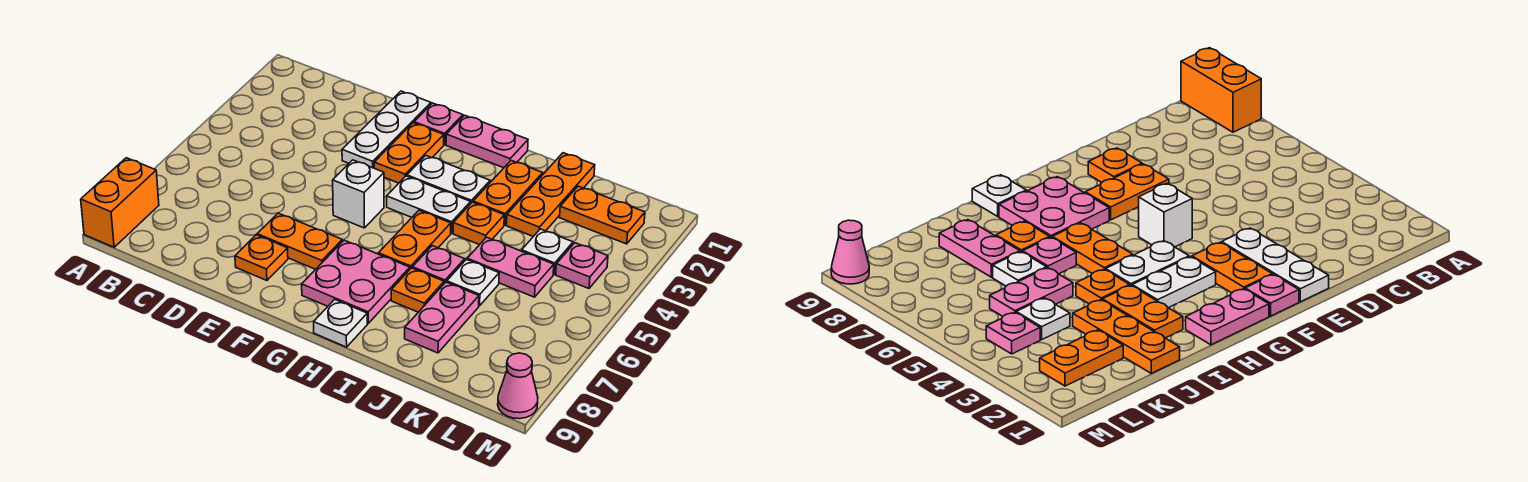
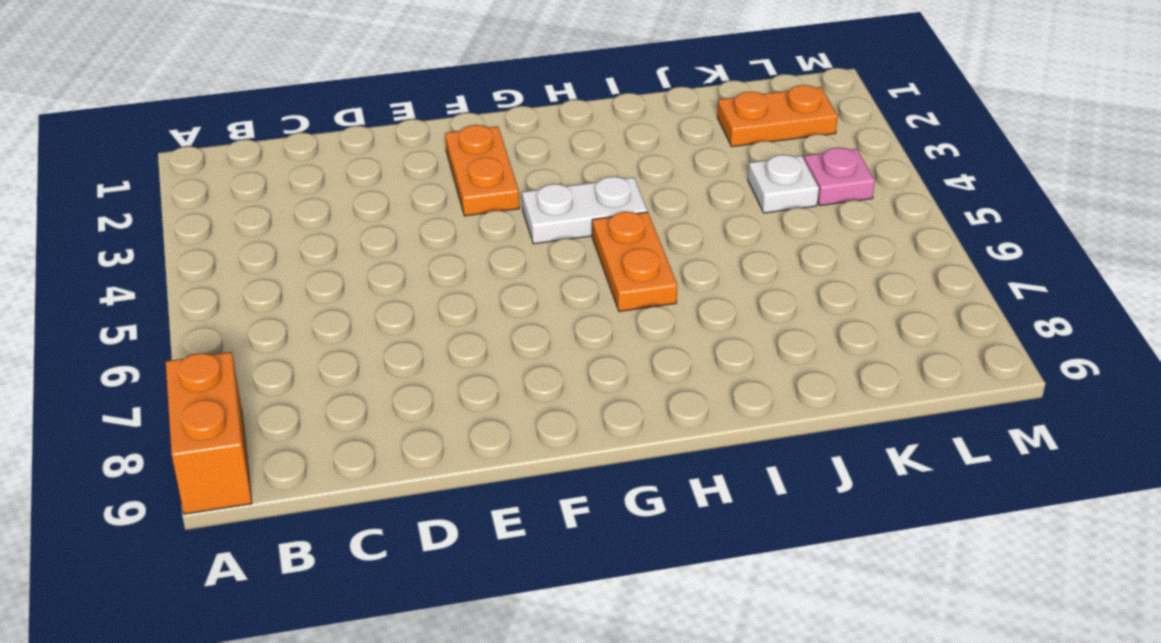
none -> white 1x3 plate [342,91,431,168]
none -> orange 1x2 plate [257,213,342,269]
none -> orange 1x1 plate [235,235,288,280]

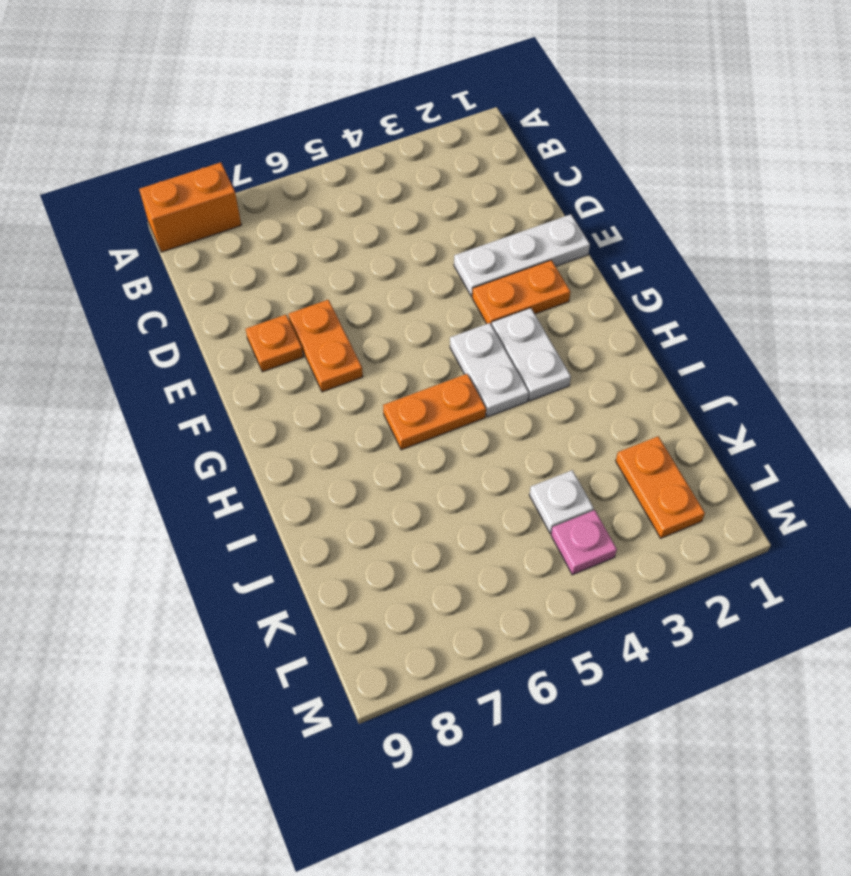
none -> pink 1x1 plate [414,103,463,145]
none -> white 1x1 brick [333,160,384,228]
none -> pink 1x2 plate [446,115,528,168]

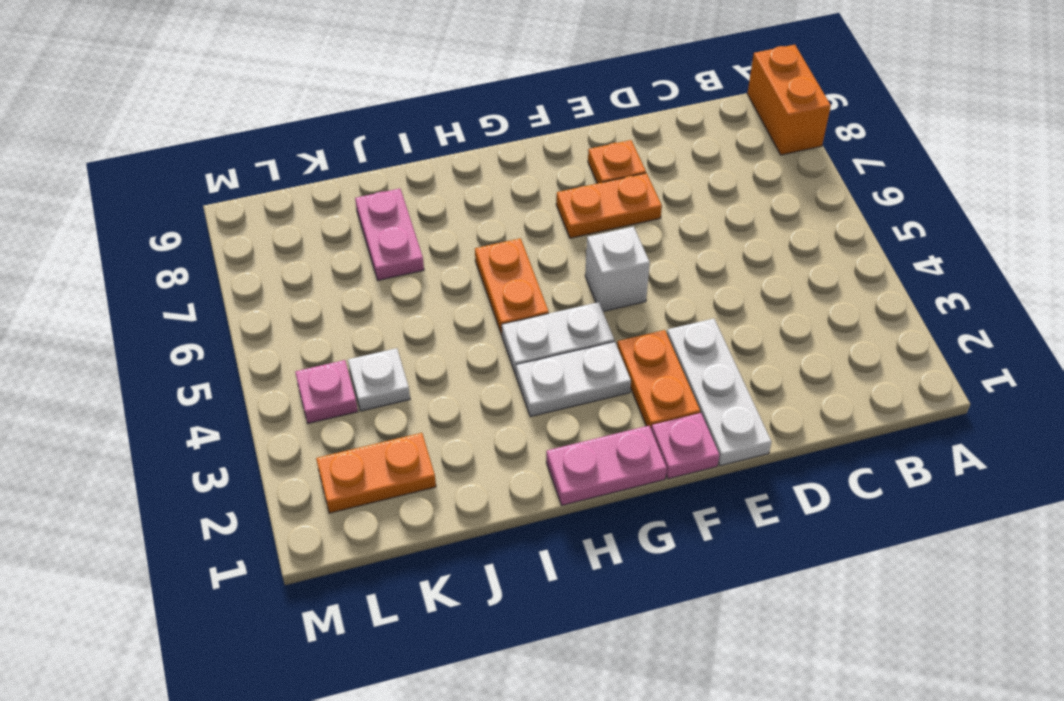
none -> pink 2x2 plate [302,240,410,323]
none -> white 1x1 plate [314,299,367,347]
none -> orange 1x2 plate [473,161,543,225]

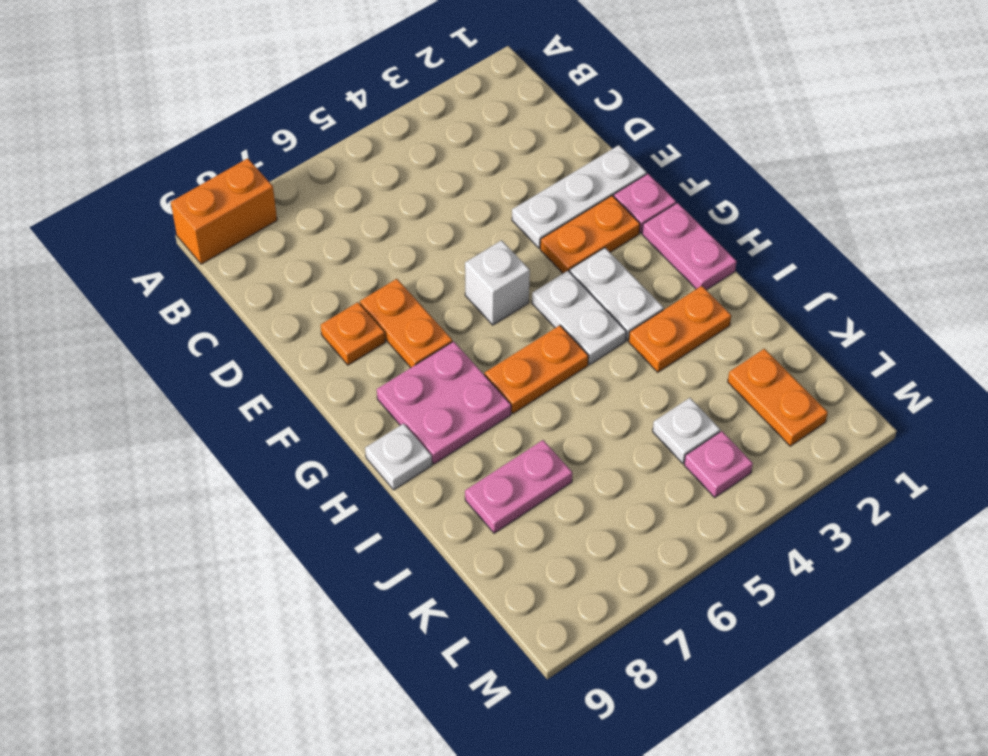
none -> orange 1x1 plate [453,202,504,245]
none -> pink 1x1 plate [412,246,465,283]
none -> orange 1x1 plate [391,268,444,312]

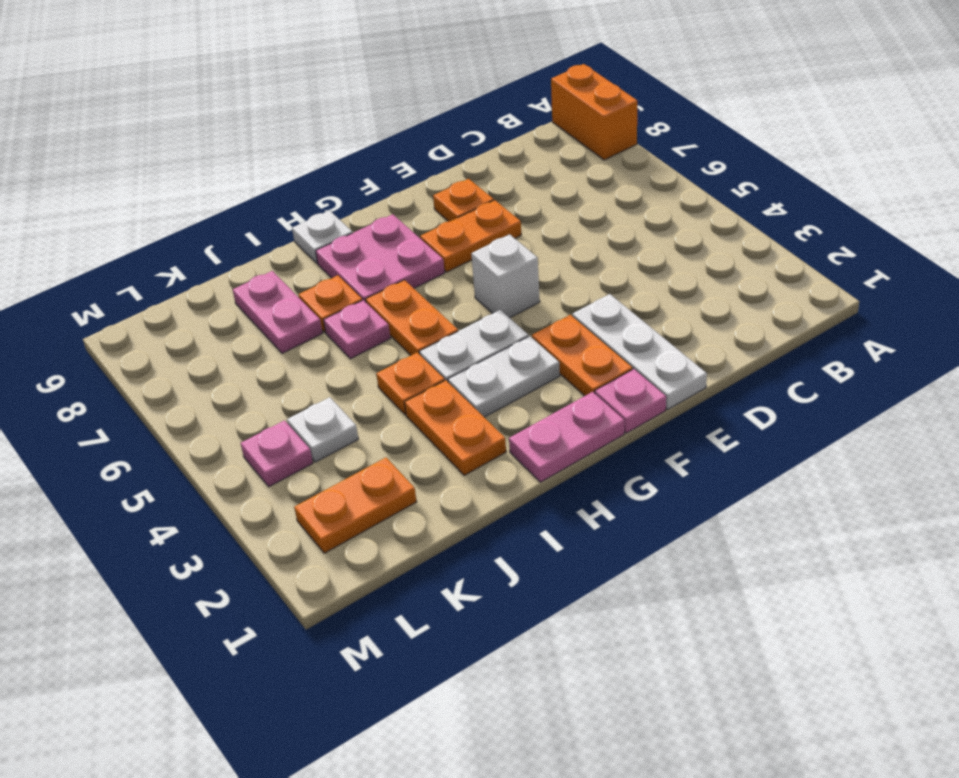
none -> orange 1x3 plate [507,153,595,236]
none -> pink 1x2 plate [467,237,554,297]
none -> white 1x1 plate [447,260,499,306]

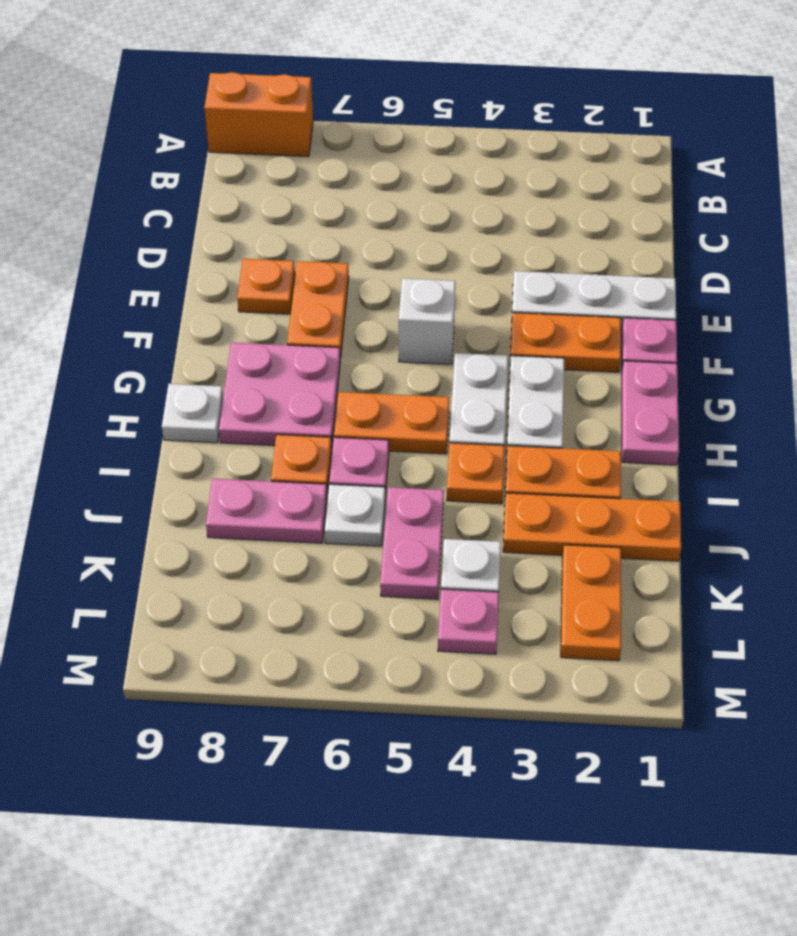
none -> pink 1x1 cone [498,353,538,419]

